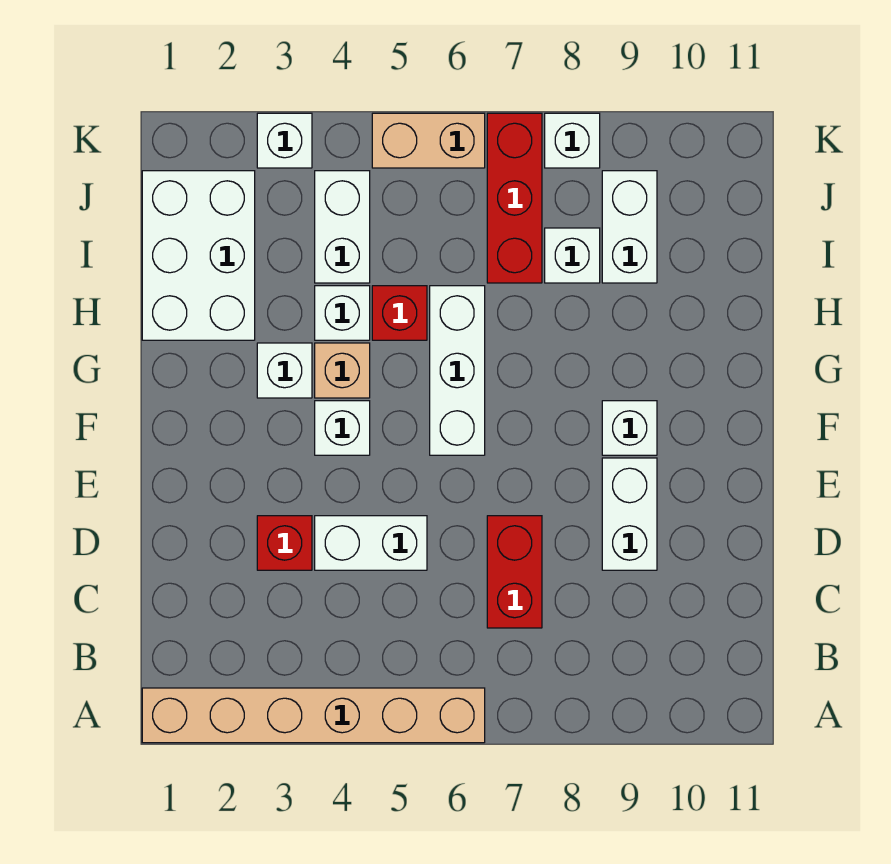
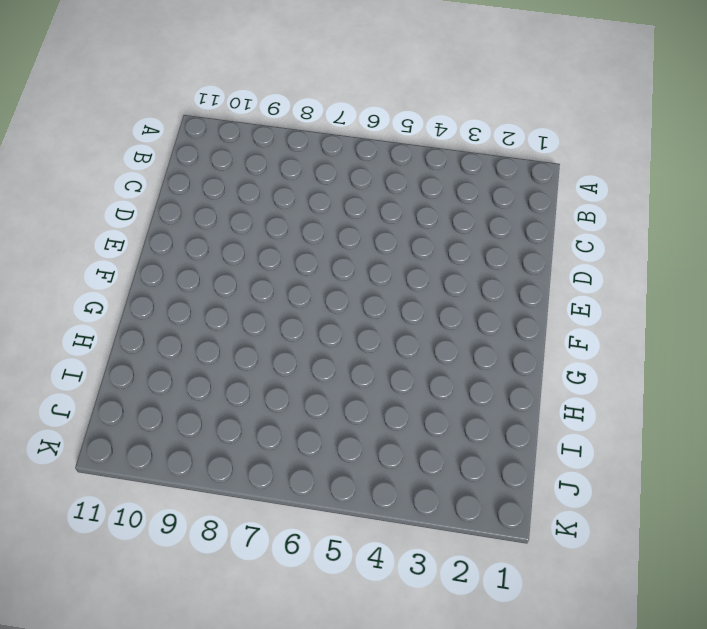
none -> tan 1x6 brick [142,688,485,743]
none -> red 1x2 brick [487,516,542,628]
none -> red 1x1 brick [257,516,312,570]

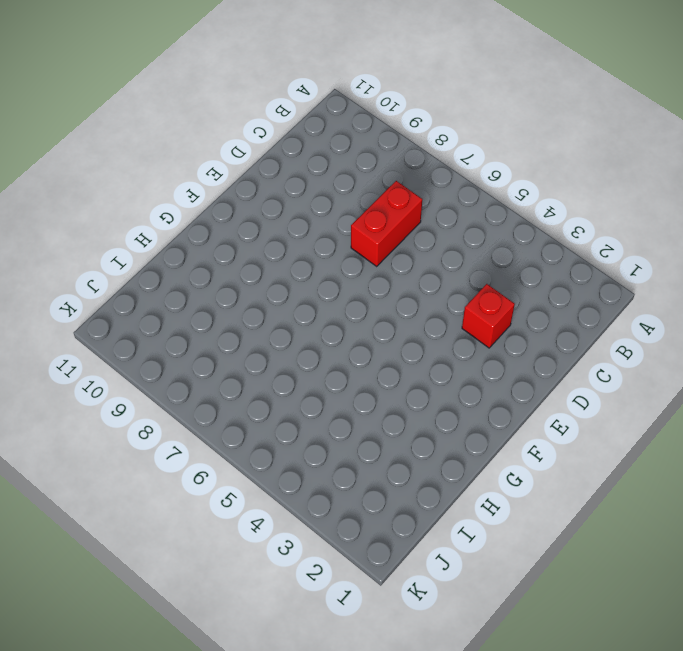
none -> tan 1x6 brick [142,688,485,743]
none -> white 1x2 brick [315,516,427,570]
none -> white 1x2 brick [602,458,657,570]

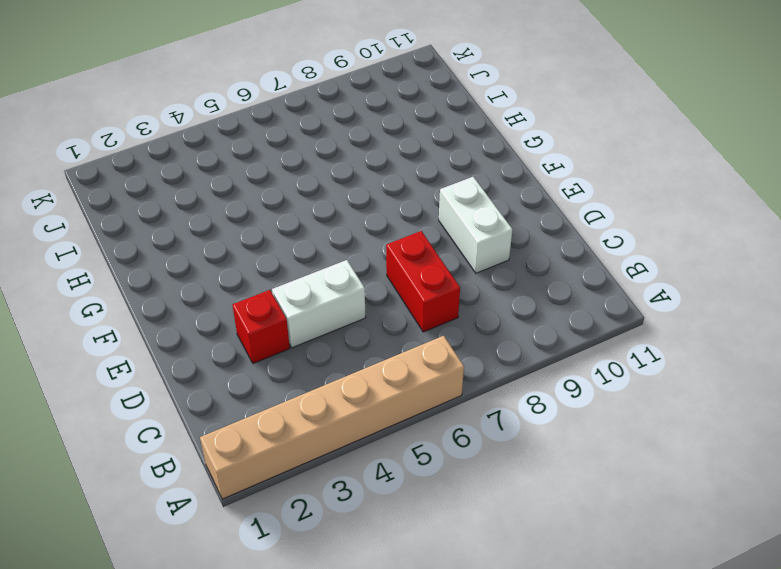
none -> white 1x1 brick [315,401,370,455]
none -> white 1x3 brick [430,286,485,455]
none -> white 1x1 brick [602,401,657,455]

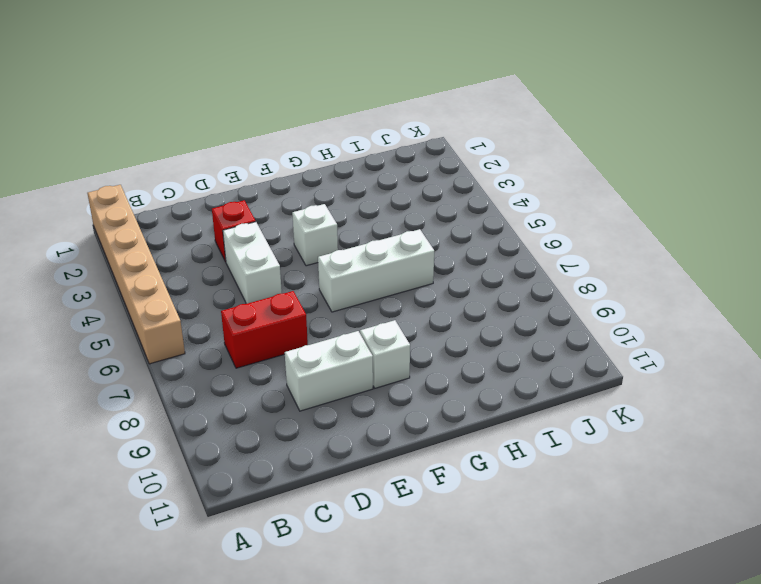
none -> white 1x1 brick [257,343,312,398]
none -> tan 1x1 brick [315,343,370,398]
none -> white 2x3 brick [142,171,255,340]

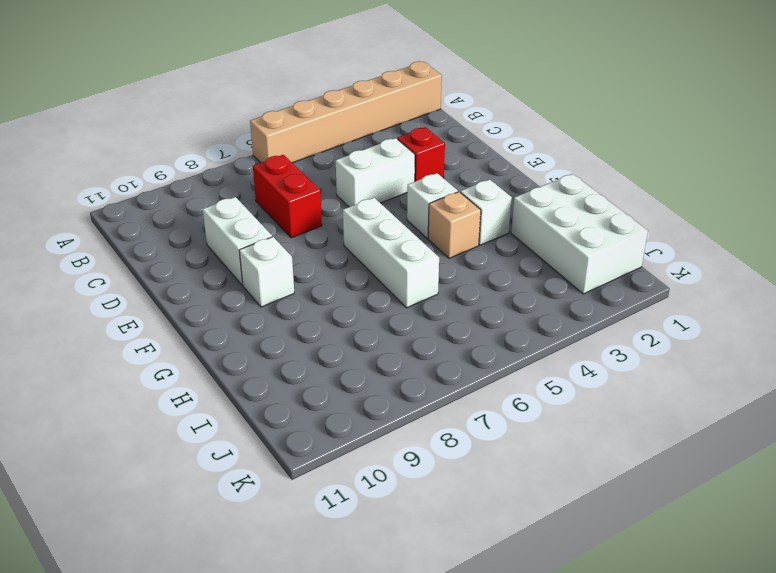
none -> white 1x1 brick [315,286,370,340]
none -> red 1x1 brick [372,286,427,340]
none -> white 1x2 brick [315,171,370,283]

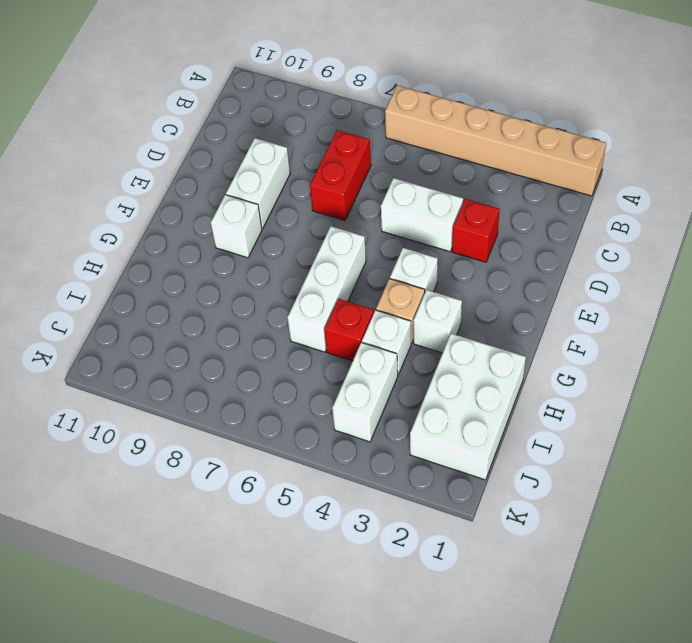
none -> red 1x3 brick [487,113,542,283]
none -> white 1x1 brick [545,228,600,283]
none -> white 1x2 brick [602,171,657,283]

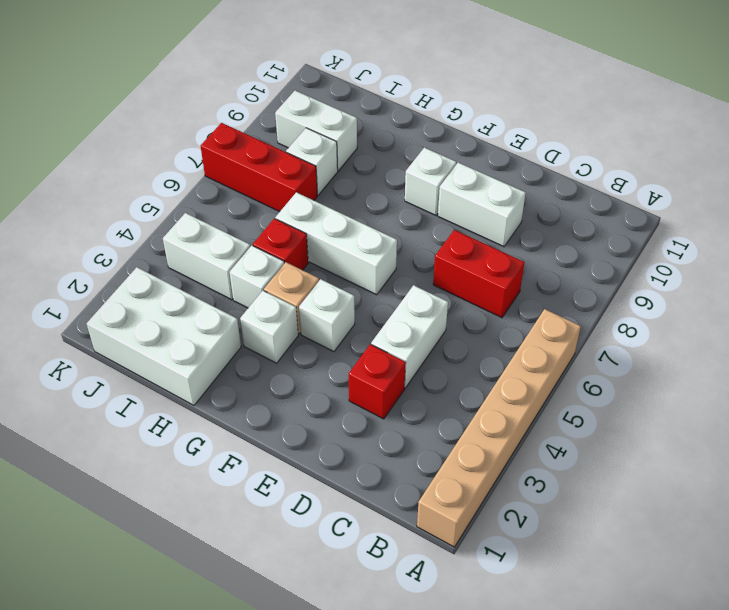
none -> white 1x1 brick [257,113,312,168]
none -> tan 1x2 brick [372,113,485,168]
none -> white 1x1 brick [545,113,600,168]

